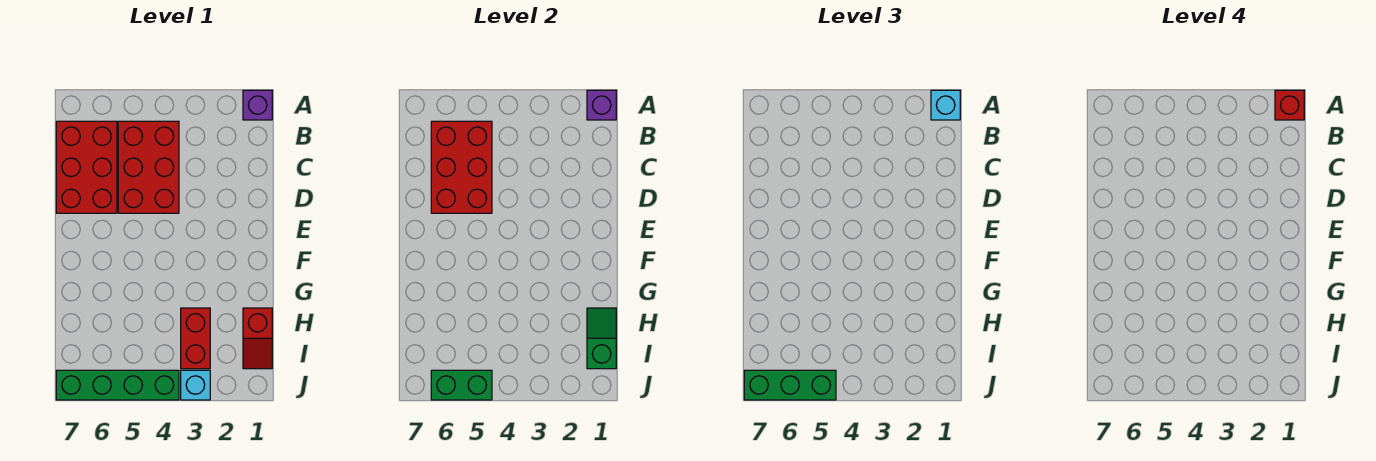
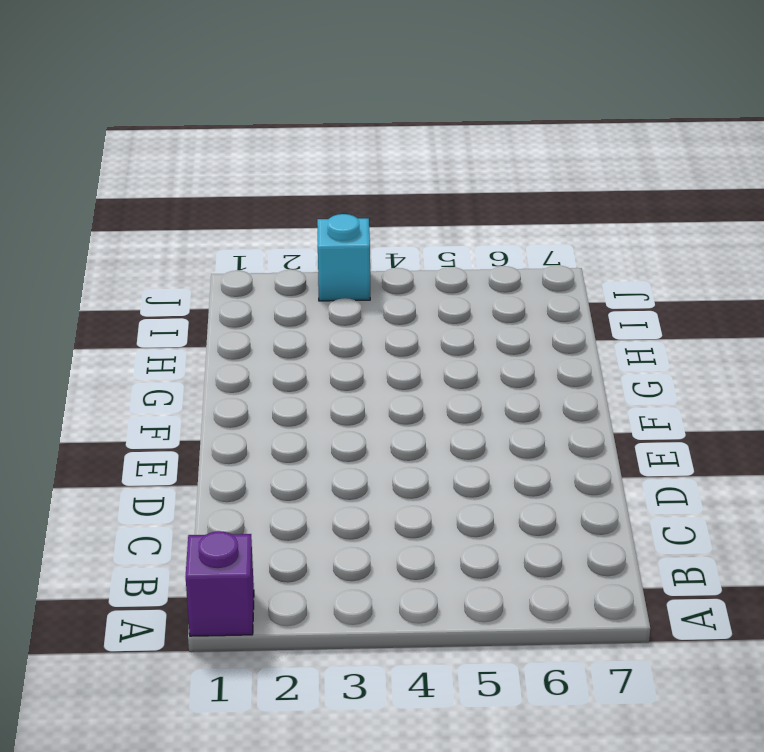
none -> red 2x3 brick [118,121,179,213]
none -> red 2x3 brick [56,121,117,213]
none -> red 1x2 slope [243,308,272,369]

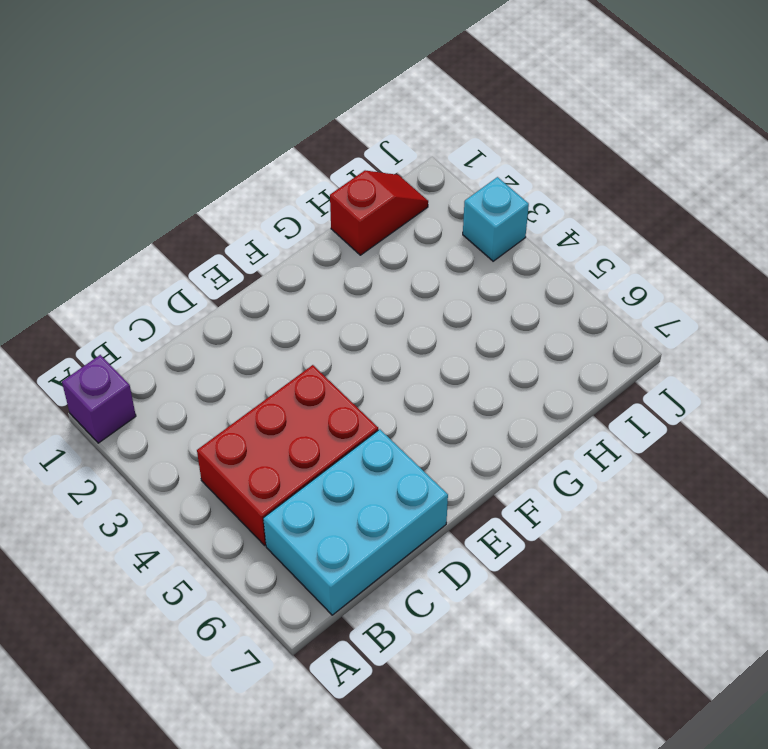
cyan 2x3 brick [263,429,448,615] -> red 2x3 brick [56,121,117,213]
none -> red 1x2 brick [181,308,210,369]
none -> green 1x4 brick [56,370,179,400]
none -> purple 1x1 brick [587,90,616,120]

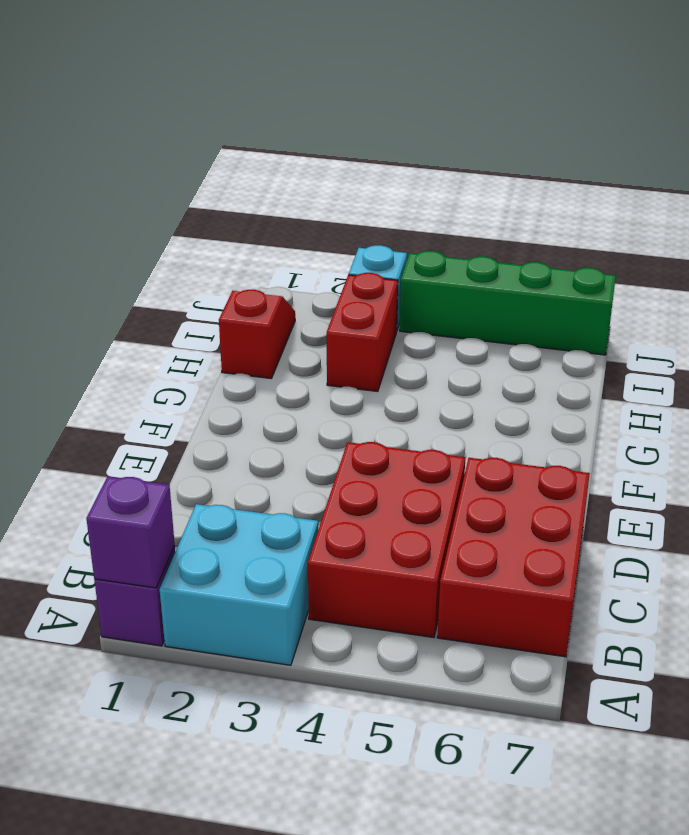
cyan 2x2 brick [160,504,318,665] -> none
none -> red 2x3 brick [431,121,492,213]
none -> green 1x2 slope [587,308,616,369]
none -> green 1x2 brick [431,370,492,400]

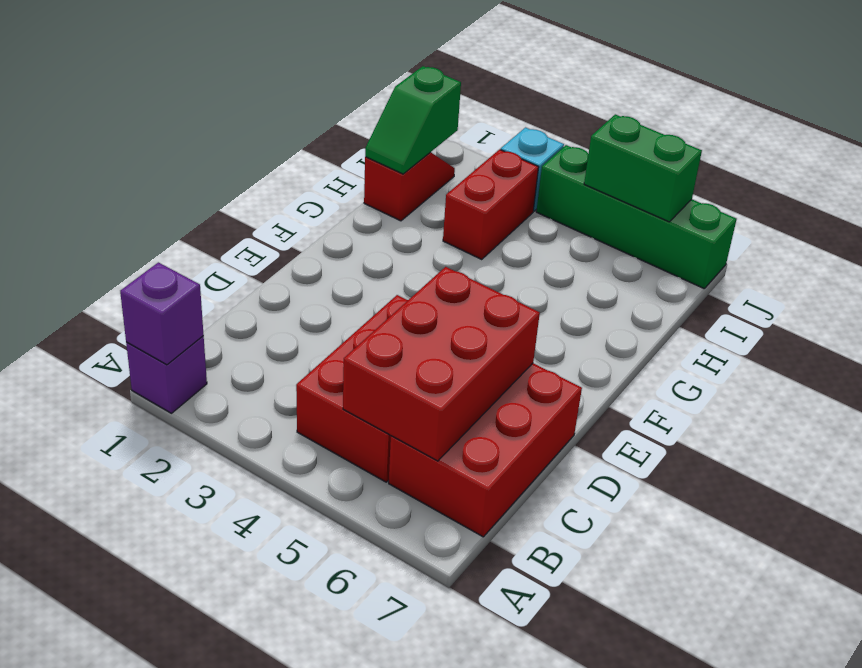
none -> cyan 1x1 brick [931,90,960,120]
none -> green 1x3 brick [744,370,836,400]
none -> red 1x1 brick [1275,90,1304,120]

